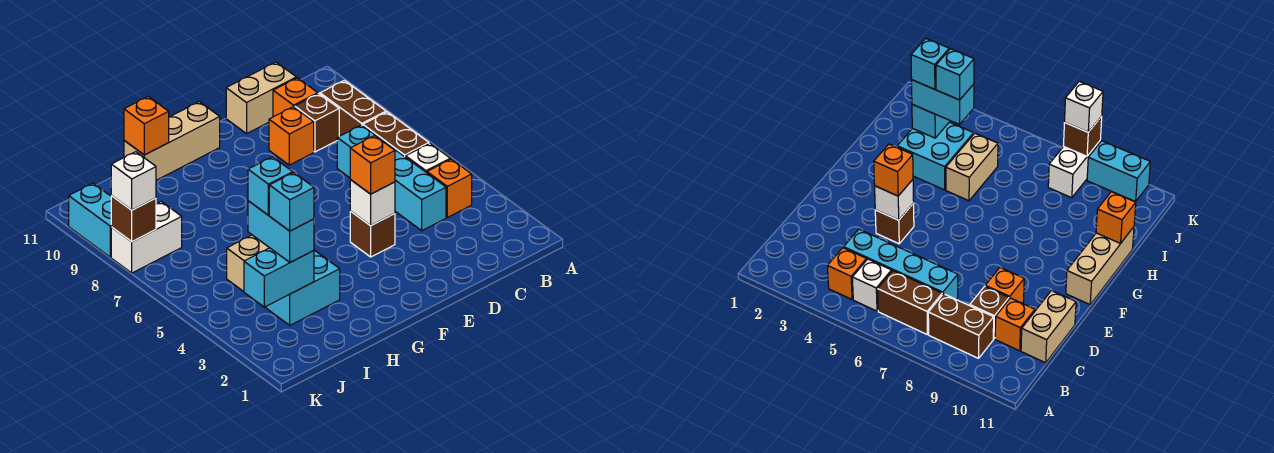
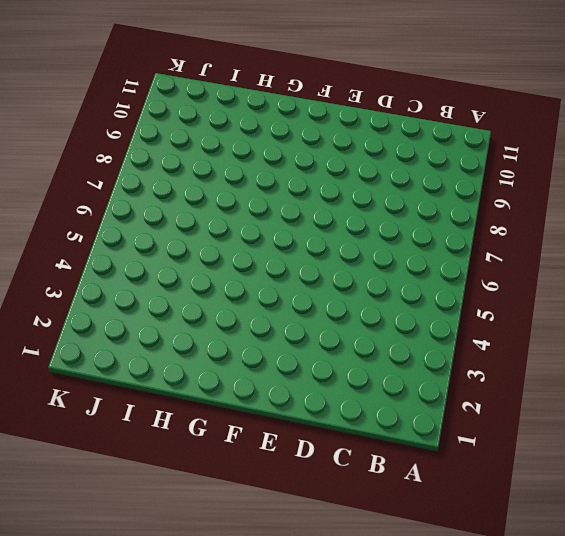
none -> orange 1x1 brick [427,159,472,217]
none -> white 1x1 brick [406,143,450,173]
none -> brown 1x2 brick [363,112,429,157]

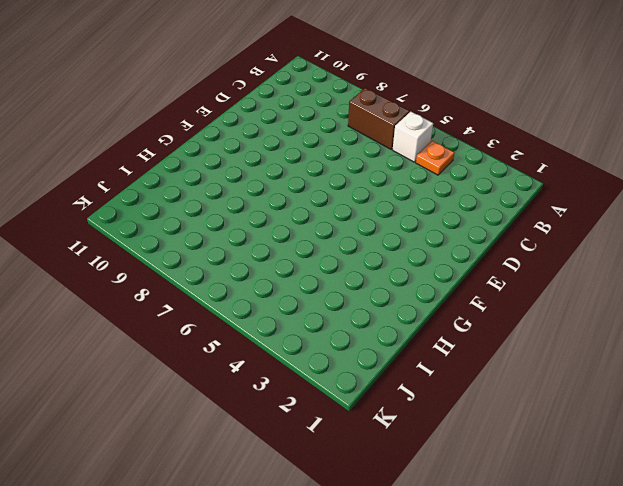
orange 1x1 plate [416,141,455,175] -> orange 1x1 brick [427,159,472,217]
none -> brown 1x2 brick [320,80,386,136]
none -> cyan 1x4 brick [337,125,446,231]
none -> brown 1x1 brick [295,94,339,152]

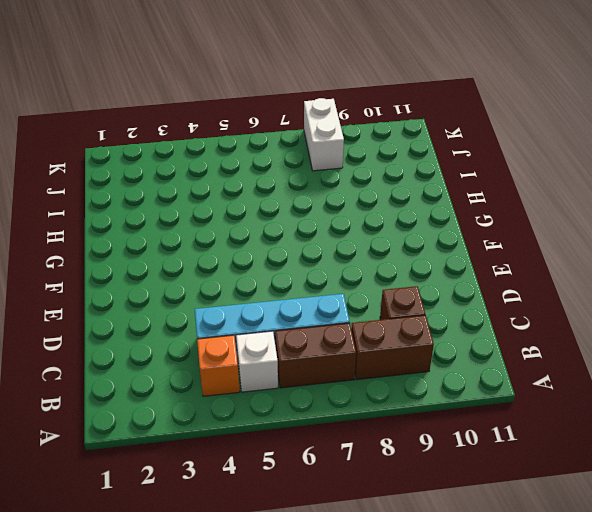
none -> orange 1x1 brick [273,78,318,117]
none -> tan 1x2 brick [226,62,296,134]
none -> orange 1x1 brick [269,107,314,165]

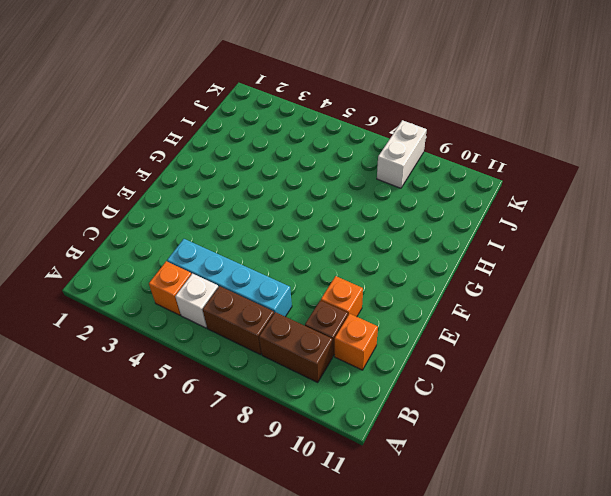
none -> tan 1x2 brick [226,62,296,134]
none -> brown 1x1 brick [350,211,395,257]
none -> tan 1x3 brick [124,102,220,180]

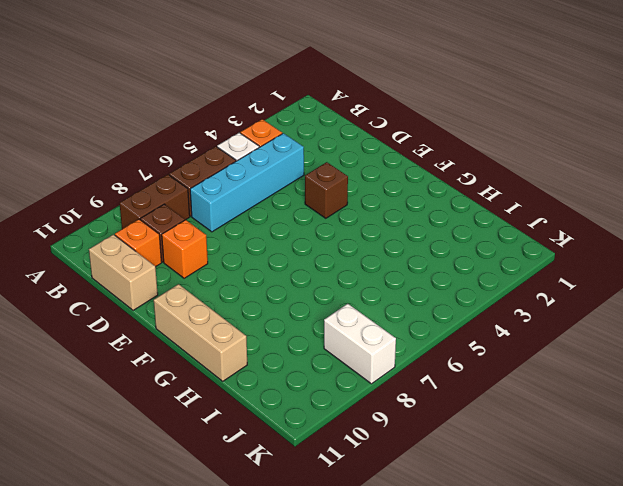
none -> cyan 2x2 brick [265,250,340,325]
none -> tan 1x2 brick [227,235,269,292]
none -> cyan 1x2 brick [69,183,111,257]

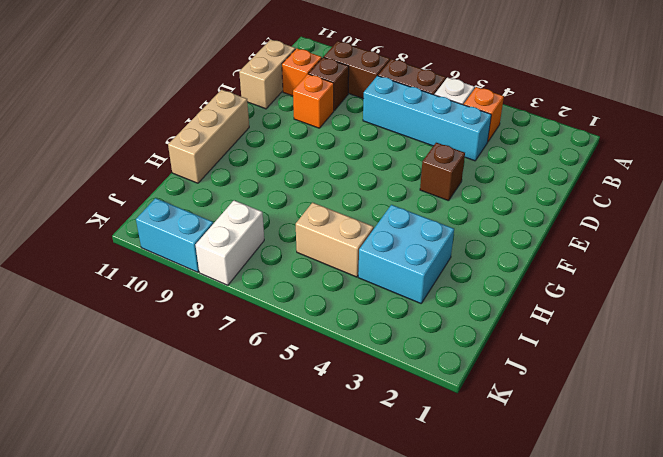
tan 1x2 brick [296,203,374,277] -> tan 1x2 brick turned to [227,235,269,292]
none -> white 1x1 brick [350,180,395,226]
none -> orange 1x1 brick [124,96,169,155]
none -> cyan 1x2 brick [244,248,314,307]

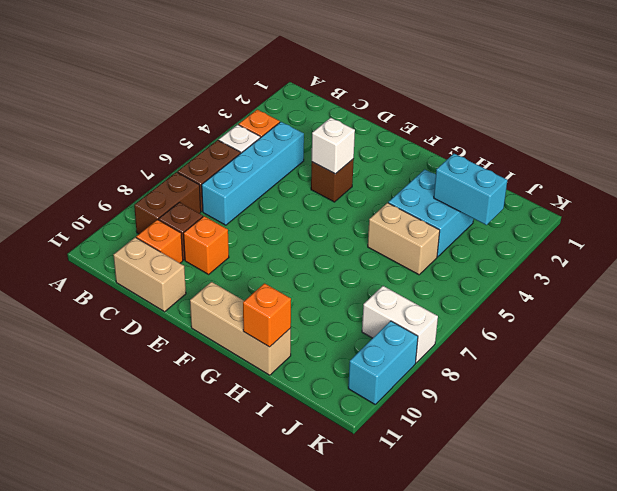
none -> brown 1x1 brick [111,196,156,242]
none -> orange 1x1 brick [350,136,395,194]
none -> cyan 1x2 brick [248,201,314,262]

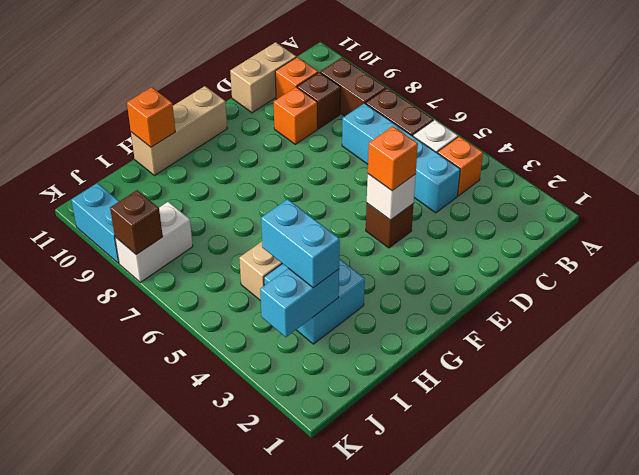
none -> white 1x1 brick [111,152,156,210]
none -> cyan 1x1 brick [269,173,314,231]
none -> cyan 1x1 brick [248,157,293,215]

